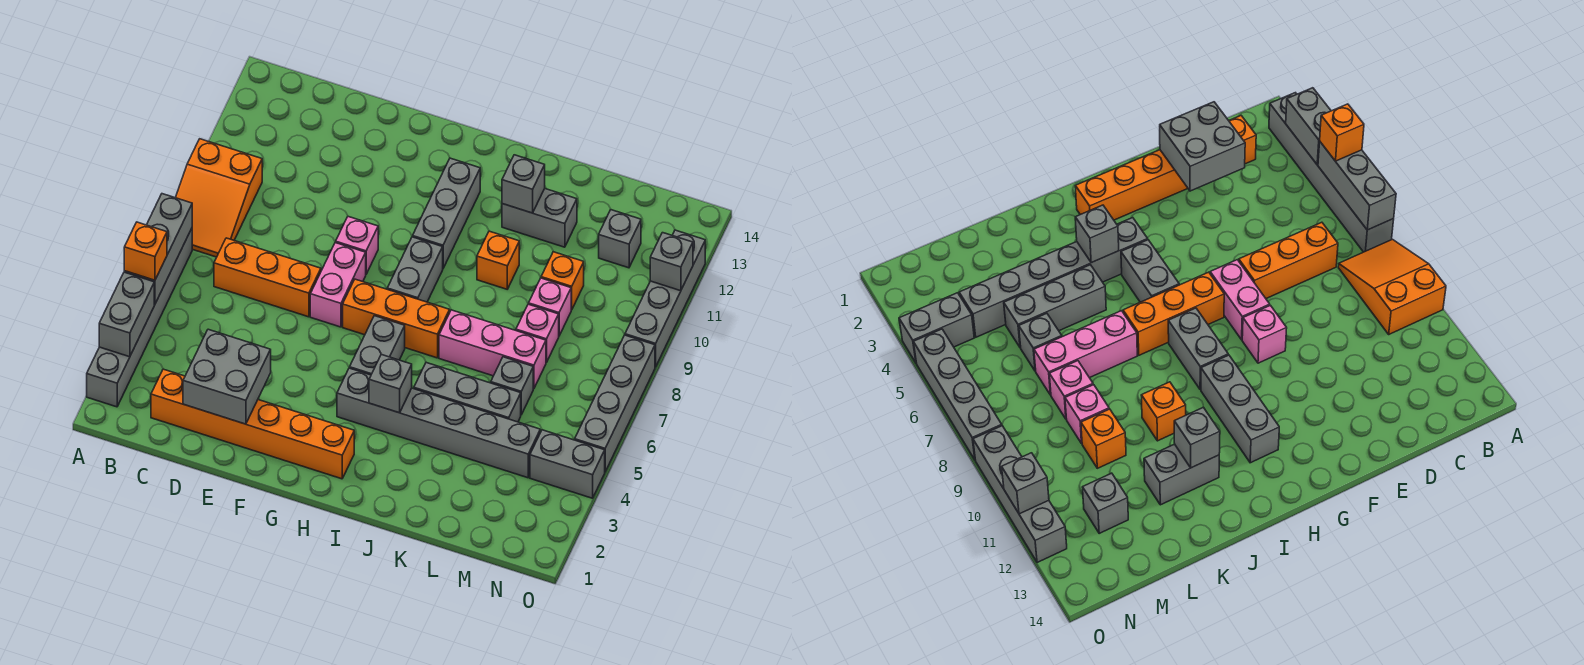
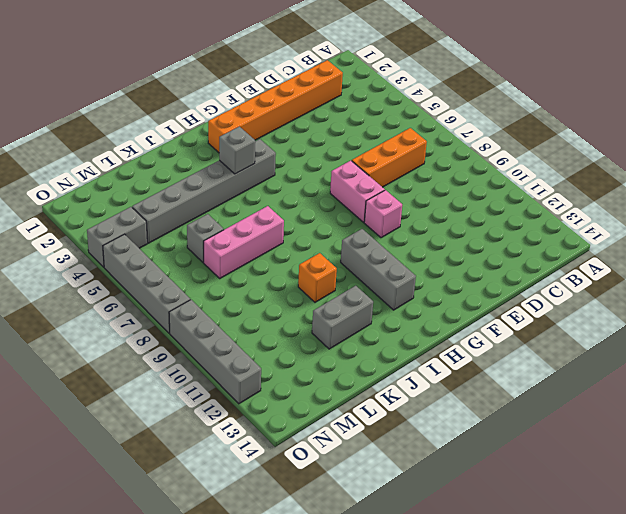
none -> grey 1x6 brick [87,228,192,407]
none -> orange 2x3 slope [176,139,262,257]
none -> orange 1x3 brick [343,279,450,358]
none -> grey 1x2 brick [350,316,405,375]

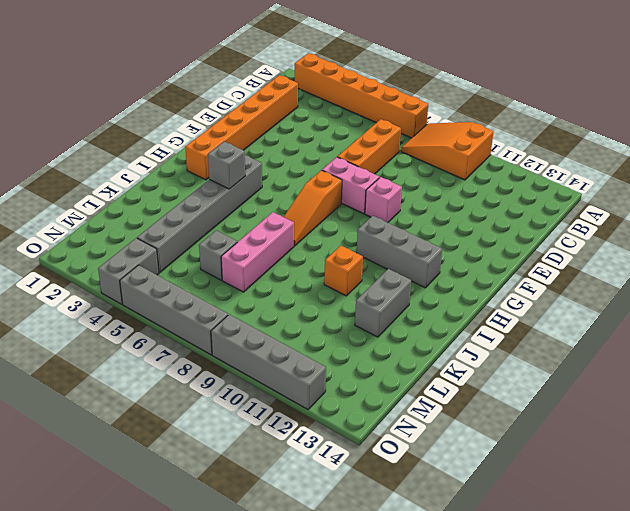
orange 1x6 brick [295,53,428,138] -> grey 1x6 brick [87,228,192,407]
orange 1x3 slope [284,170,342,246] -> orange 1x3 brick [343,279,450,358]
none -> grey 1x2 brick [350,316,405,375]
none -> grey 1x2 brick [387,237,443,302]
none -> grey 1x3 brick [414,363,521,422]
none -> pink 1x1 brick [516,304,559,363]

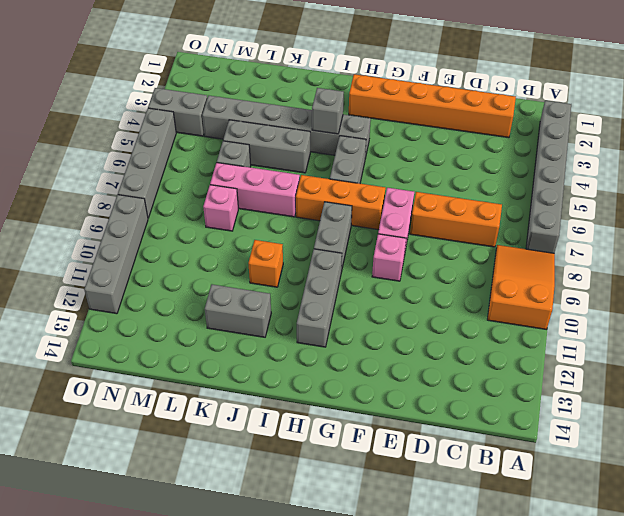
none -> pink 1x1 brick [529,278,571,336]
none -> orange 1x1 brick [541,252,584,310]
none -> grey 1x1 brick [599,210,641,268]
none -> grey 1x2 brick [99,272,154,357]

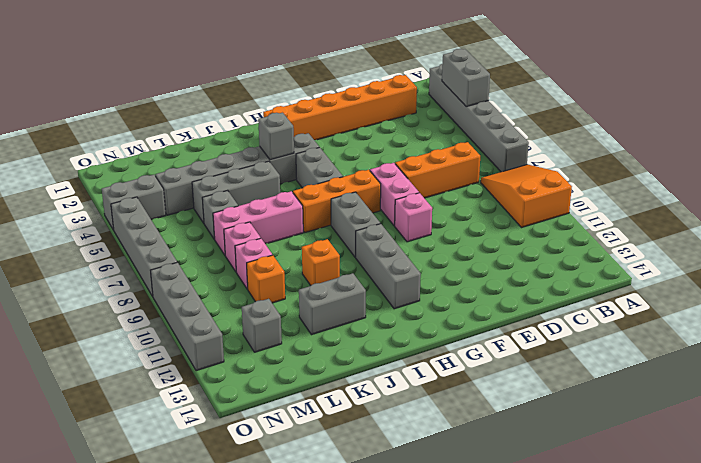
none -> grey 1x3 brick [124,194,192,304]
none -> grey 2x2 brick [183,329,271,424]
none -> grey 1x1 brick [502,155,545,213]
none -> grey 1x1 brick [650,233,693,291]

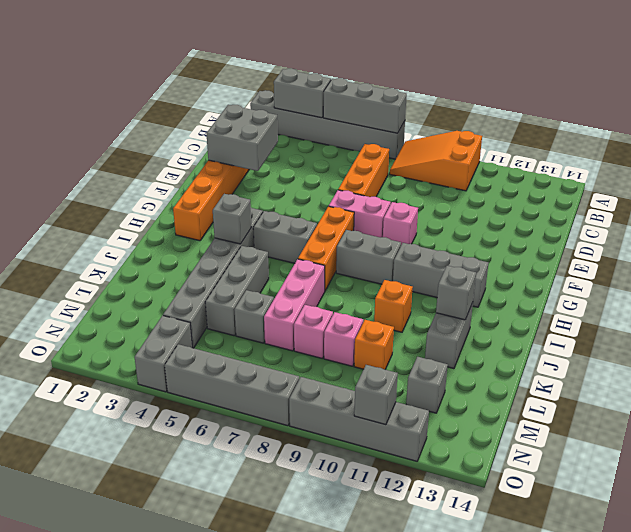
none -> orange 1x1 brick [124,222,167,280]

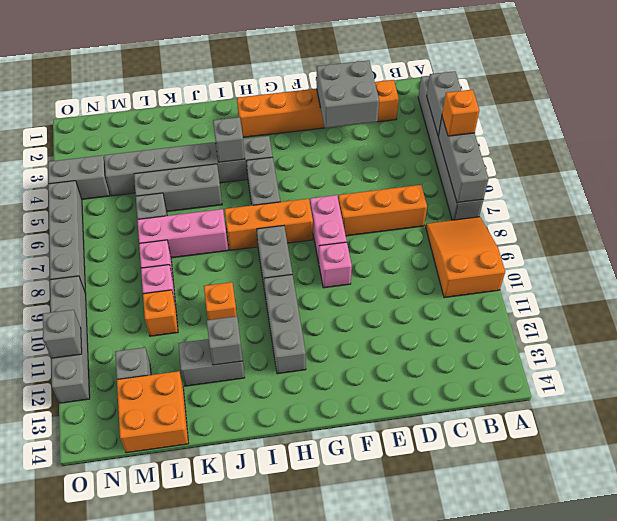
orange 2x2 brick [117,371,189,453] -> none

